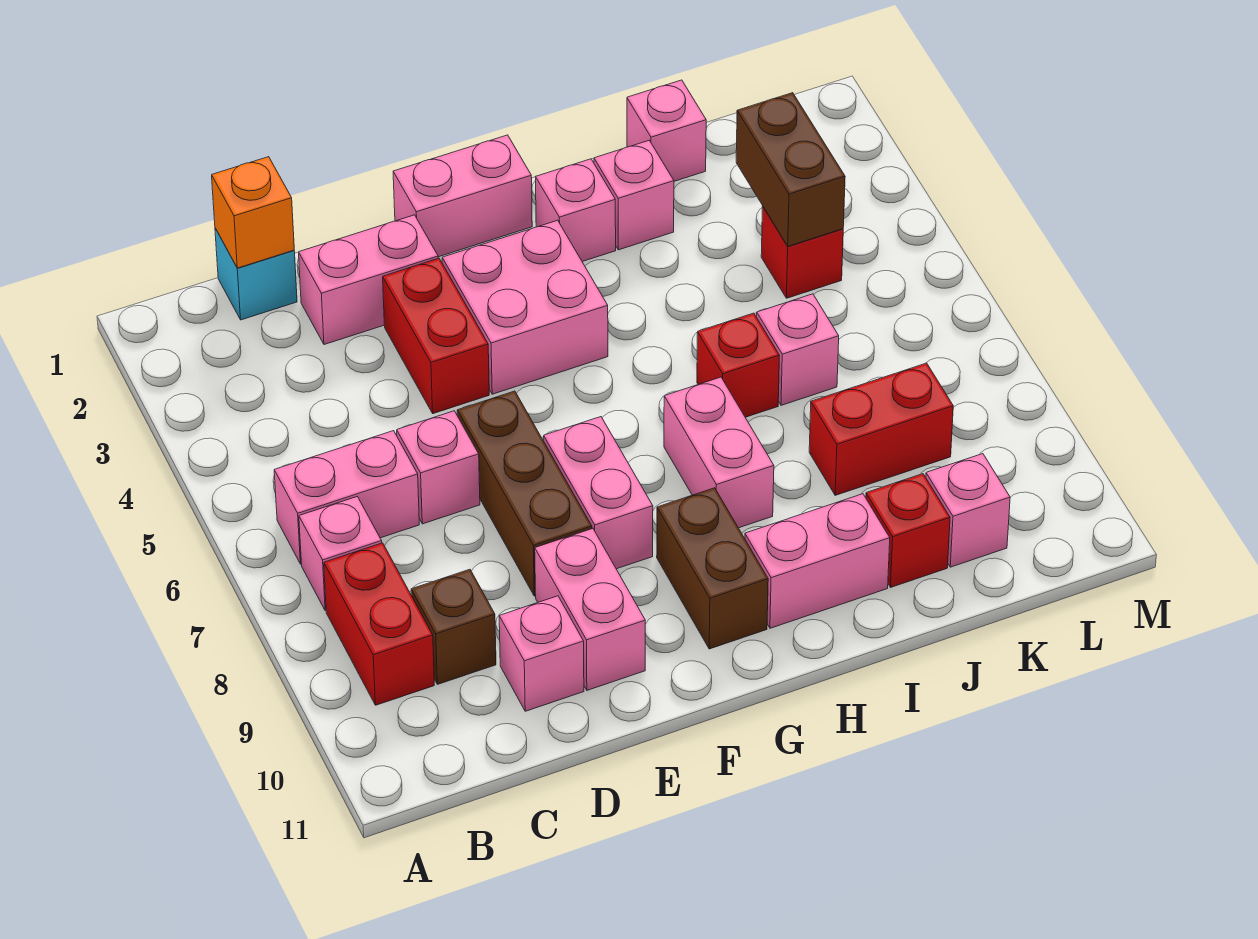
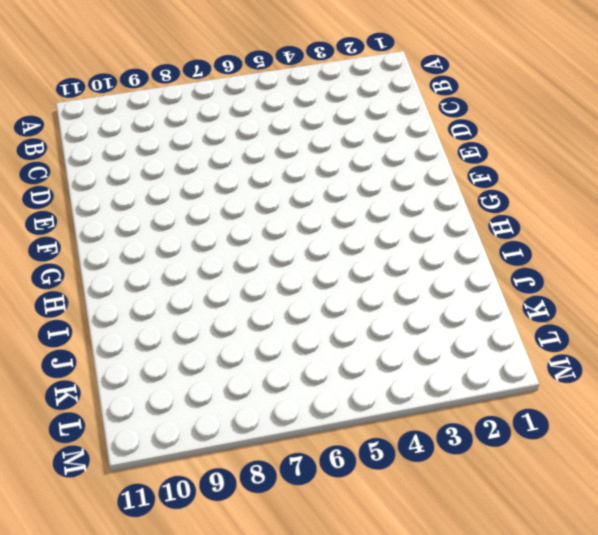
none -> pink 1x2 brick [274,431,419,564]
none -> pink 1x1 brick [299,497,382,611]
none -> red 1x2 brick [324,543,434,705]

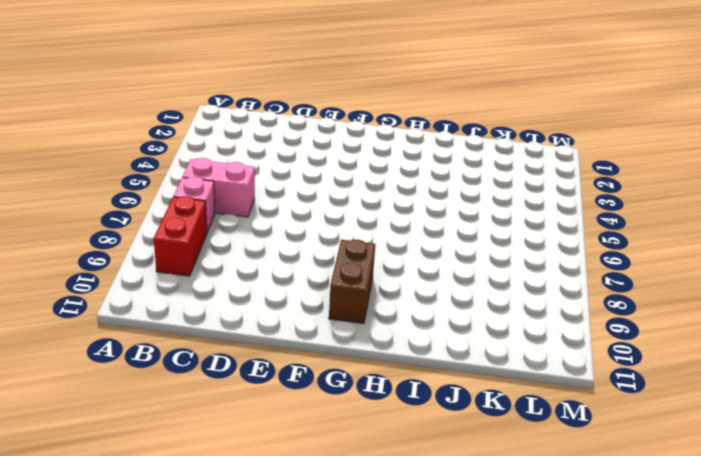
none -> cyan 1x1 brick [215,228,297,320]
none -> brown 1x1 brick [411,569,496,684]
none -> pink 1x2 brick [299,215,438,345]

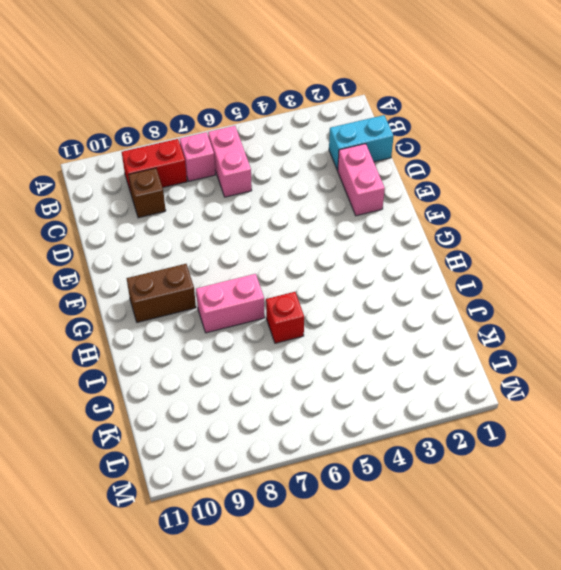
cyan 1x2 brick [329,115,394,170] -> cyan 1x1 brick [215,228,297,320]
none -> pink 1x1 brick [397,411,480,524]
none -> pink 1x1 brick [499,596,584,711]
none -> red 1x2 brick [383,258,489,414]

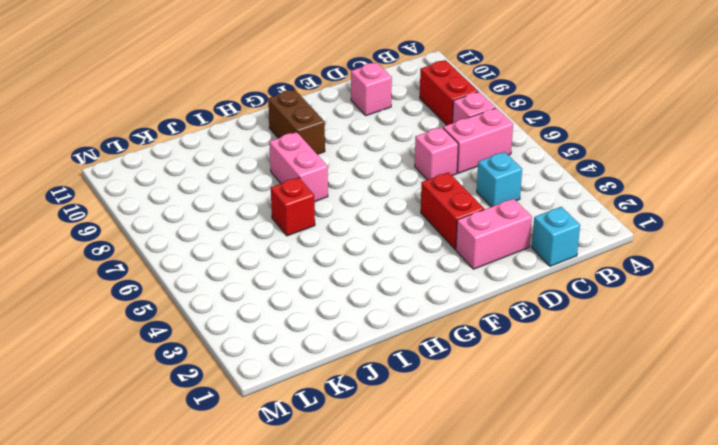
cyan 1x1 brick [477,152,522,207] -> none
none -> brown 1x1 brick [411,569,496,684]
none -> brown 1x3 brick [457,391,592,596]
none -> pink 1x2 brick [535,529,645,690]

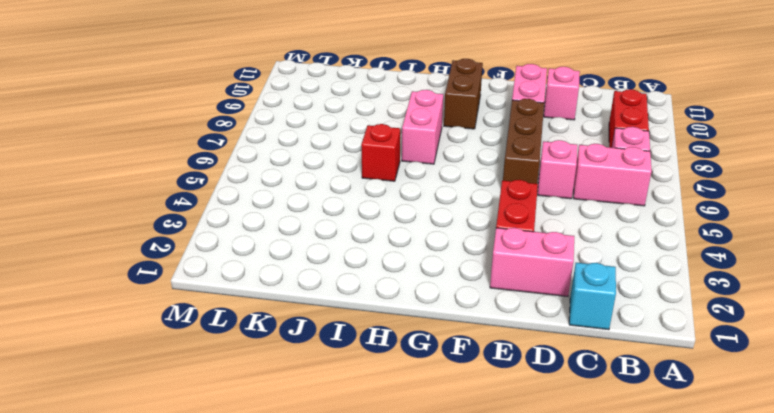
none -> brown 1x1 brick [411,569,496,684]
none -> pink 1x2 brick [393,135,532,257]
none -> pink 2x2 brick [442,220,608,394]

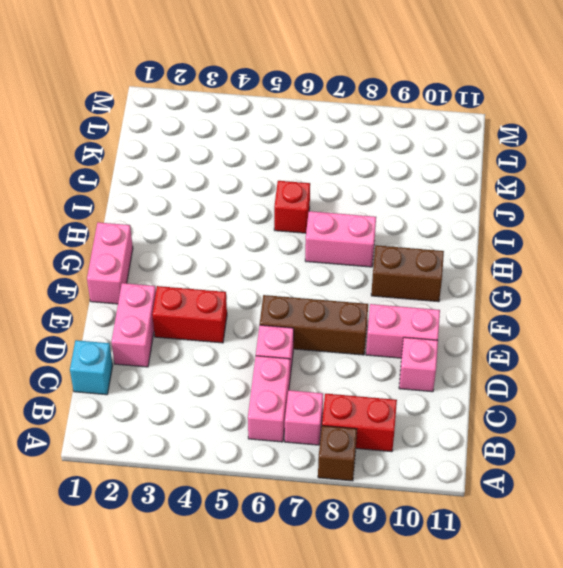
brown 1x1 brick [318,426,357,481] -> brown 1x1 brick moved to [411,569,496,684]
none -> pink 2x2 brick [442,220,608,394]
none -> pink 1x2 brick [544,417,653,569]
none -> pink 1x1 brick [536,159,616,262]

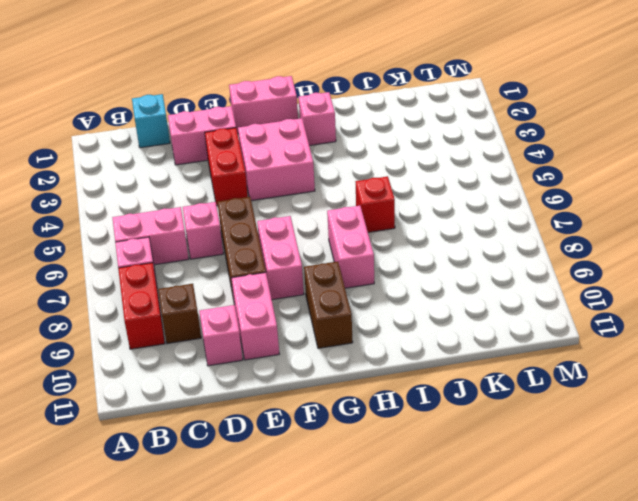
none -> pink 1x2 brick [745,494,890,628]
none -> pink 1x1 brick [594,140,674,250]
none -> pink 1x1 brick [627,80,706,181]

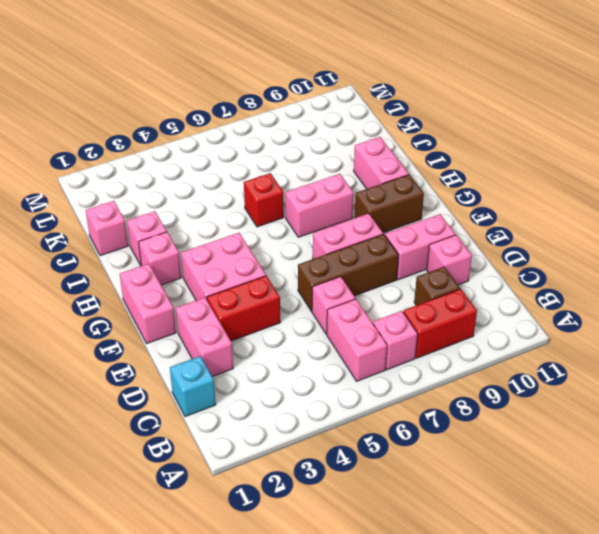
none -> pink 1x1 brick [757,294,839,405]
none -> red 1x2 brick [809,363,953,495]
none -> red 1x1 brick [866,474,950,587]

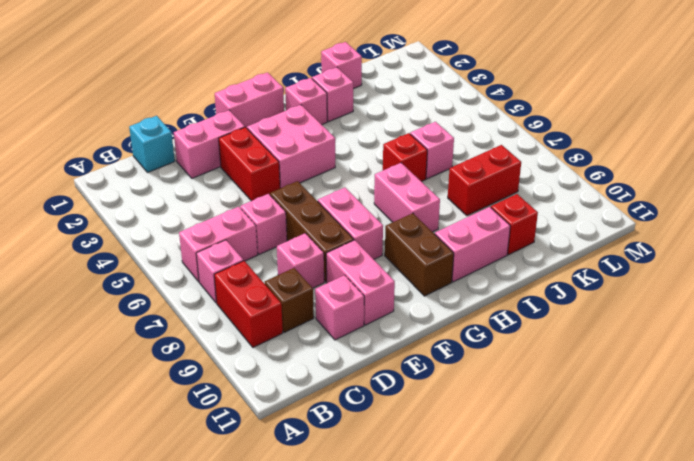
pink 1x1 brick [277,233,324,288] -> pink 1x1 brick moved to [926,454,1010,567]
none -> red 1x1 brick [761,206,843,298]
none -> orange 1x1 brick [212,157,294,268]
none -> brown 1x2 brick [736,93,845,246]

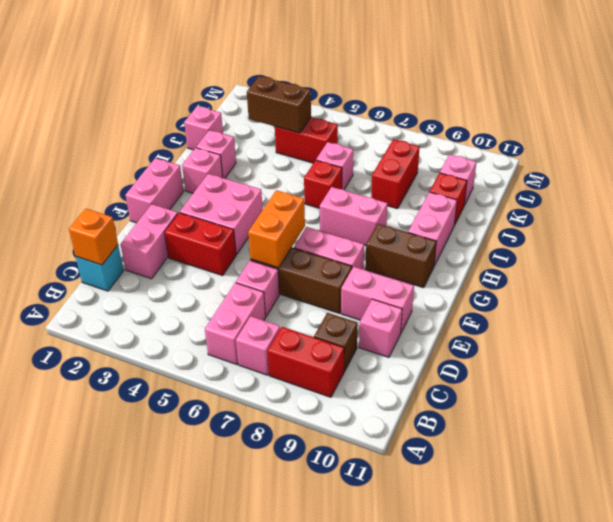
orange 1x2 brick [248,190,305,268] -> none
red 1x2 brick [275,117,338,163] -> red 1x1 brick [761,206,843,298]

